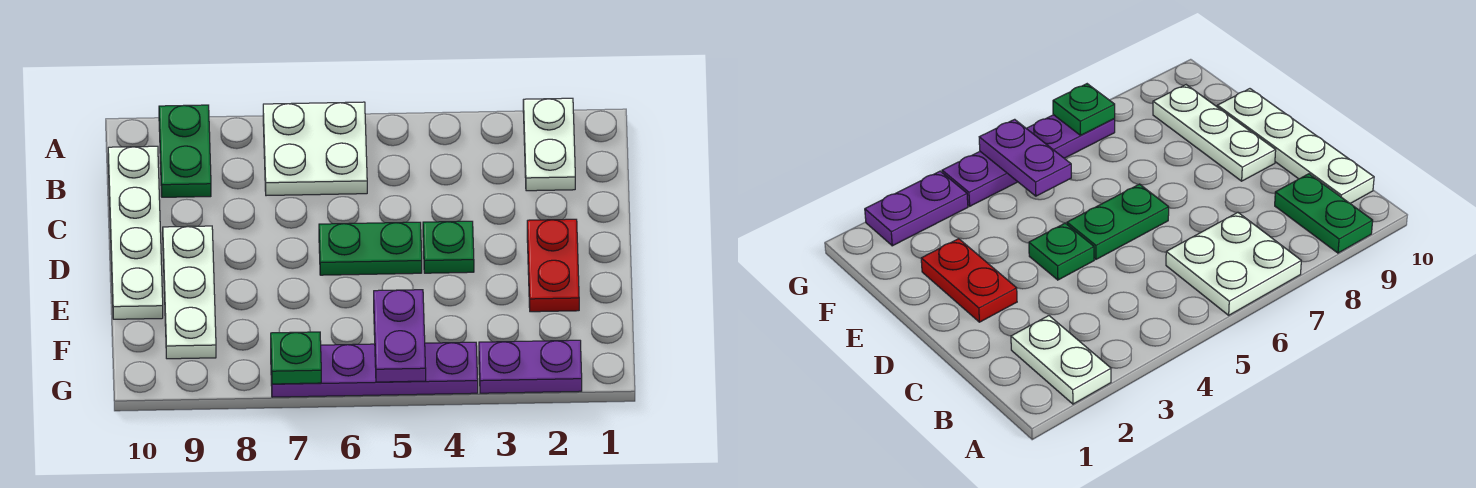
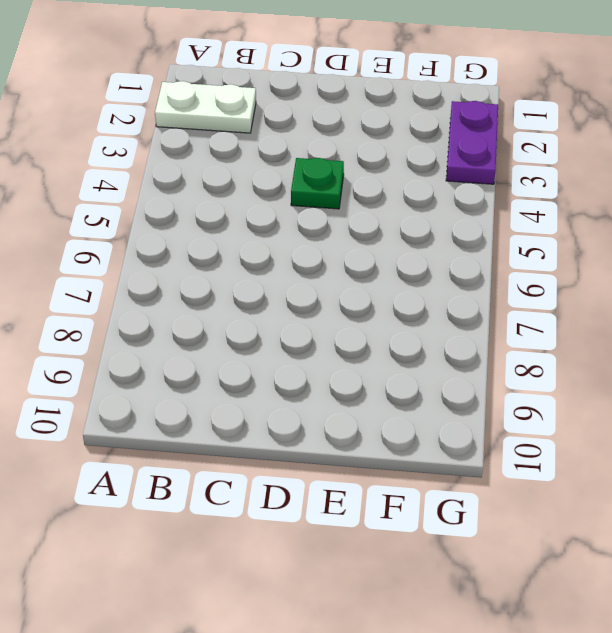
none -> white 2x2 plate [263,102,367,196]
none -> green 1x2 plate [159,105,211,197]
none -> white 1x4 plate [108,146,163,319]

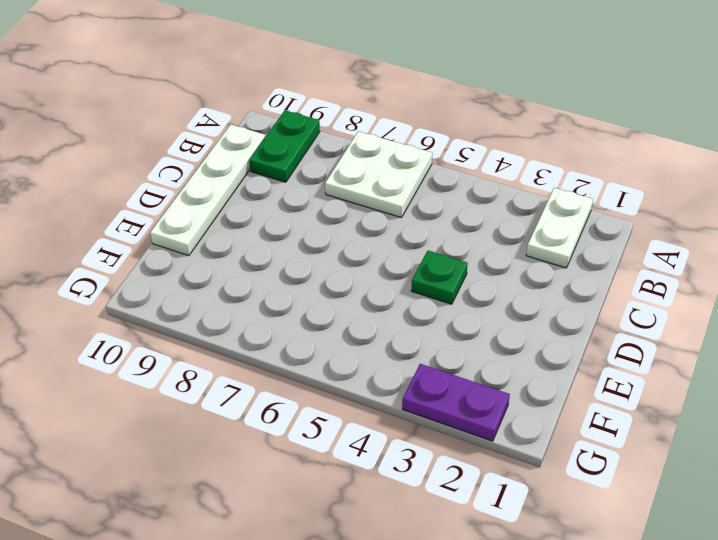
none -> red 1x2 plate [527,219,579,312]
none -> green 1x2 plate [319,222,422,275]
none -> white 1x3 plate [163,226,216,359]

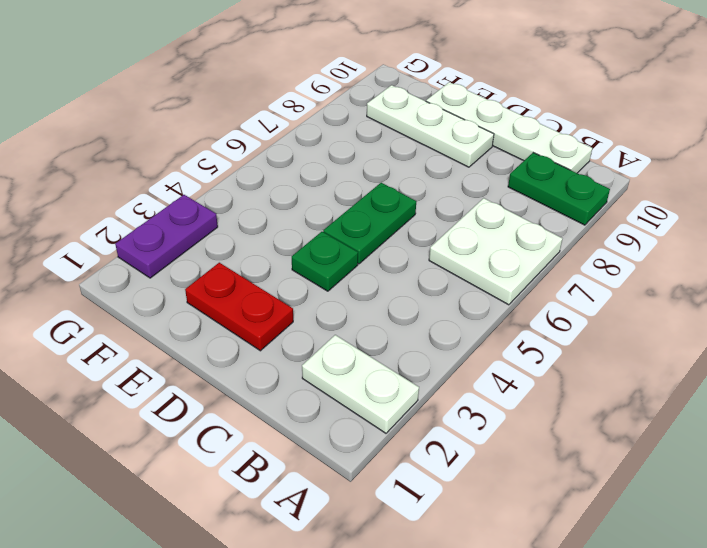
none -> purple 1x4 plate [271,342,478,397]
none -> purple 1x2 plate [374,290,426,382]
none -> green 1x1 plate [271,332,321,384]

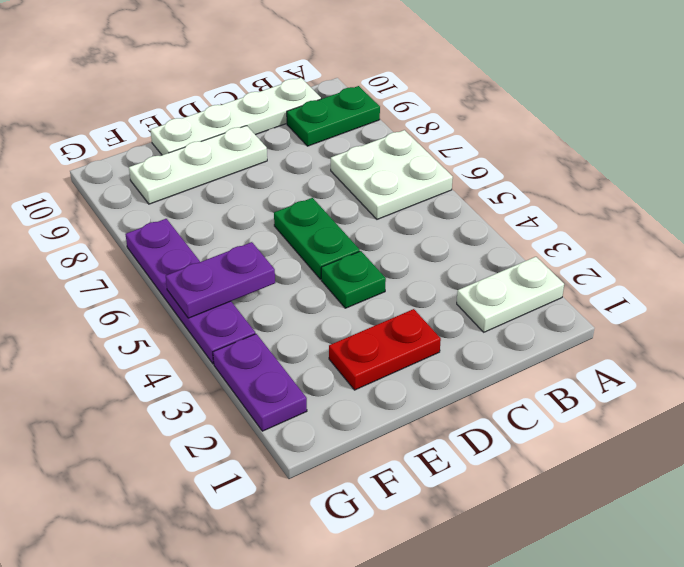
none -> green 1x1 plate [271,332,321,384]

